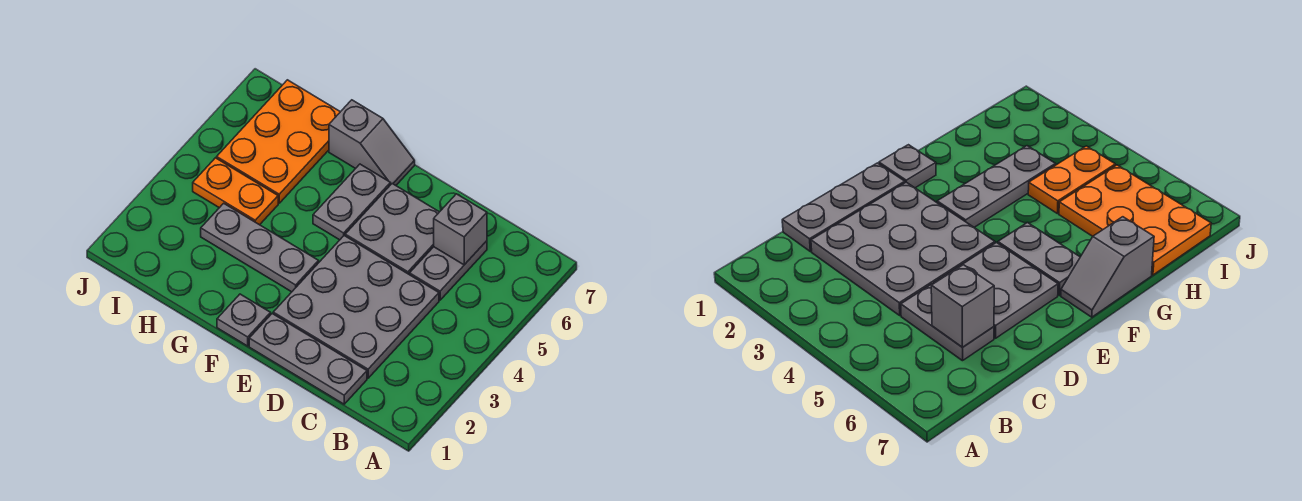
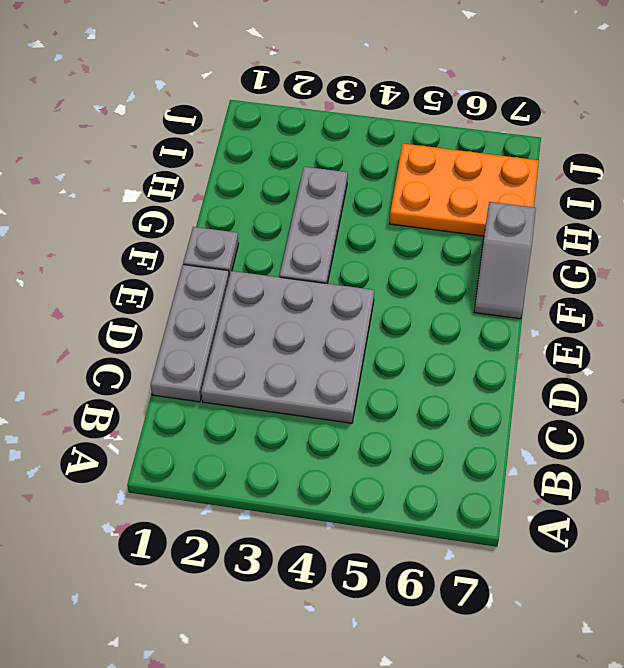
none -> grey 1x2 plate [410,241,487,300]
none -> grey 2x2 plate [345,184,439,275]

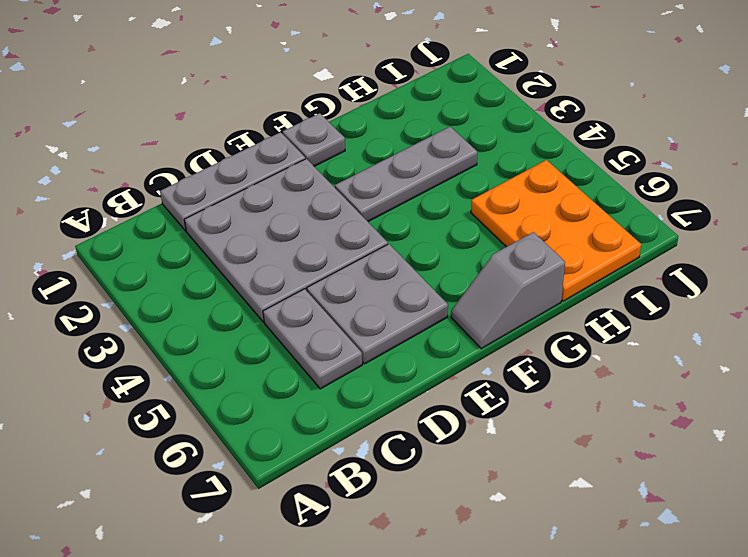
none -> grey 1x2 plate [313,164,391,240]
none -> orange 1x2 plate [193,158,278,225]

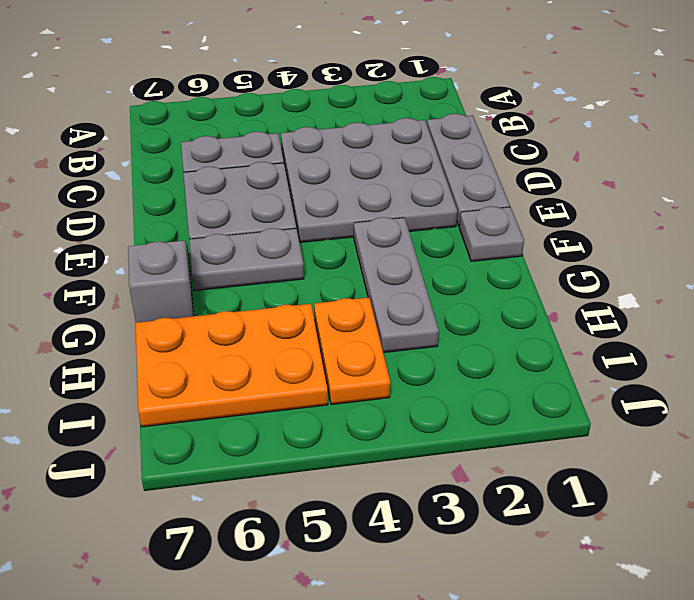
none -> grey 1x1 brick [434,194,487,265]

